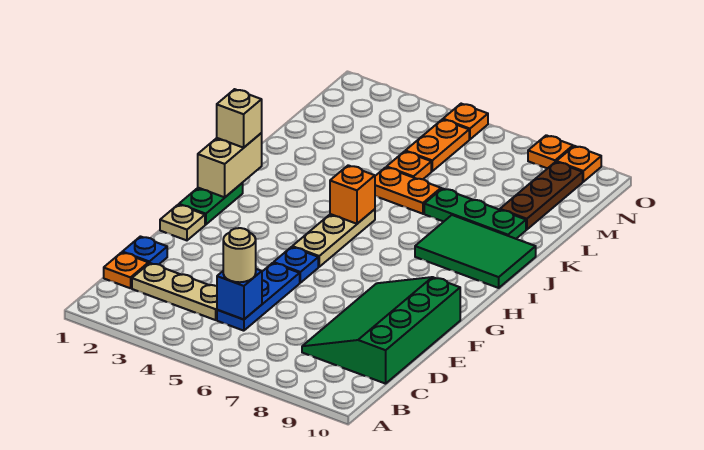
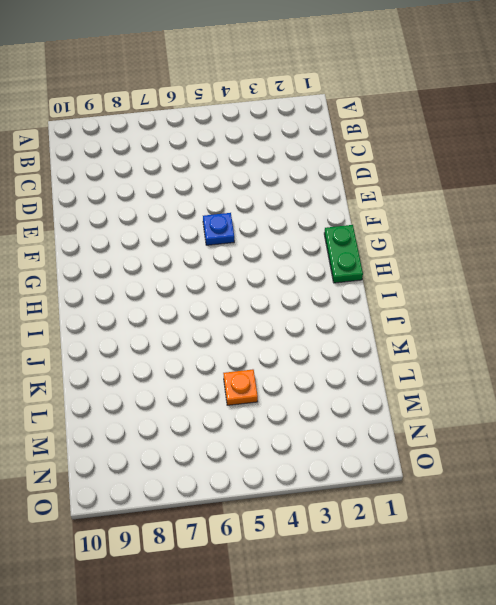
none -> orange 1x1 plate [104,252,148,288]
none -> tan 1x3 plate [132,263,217,320]
none -> blue 1x3 plate [217,263,300,331]

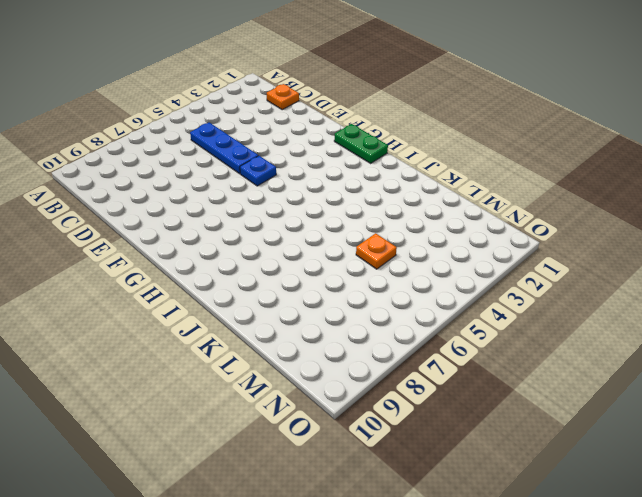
none -> tan 1x3 plate [132,263,217,320]
none -> green 3x4 slope [302,277,460,384]
none -> blue 1x1 plate [122,237,167,264]

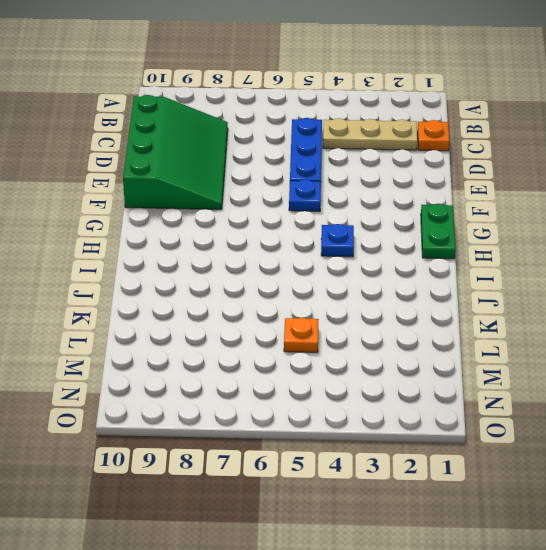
blue 1x1 plate [321,224,354,257] -> blue 1x1 plate moved to [122,237,167,264]
none -> tan 1x1 plate [160,205,205,240]
none -> tan 1x3 plate [292,209,375,267]
none -> green 2x3 tile [415,215,536,288]

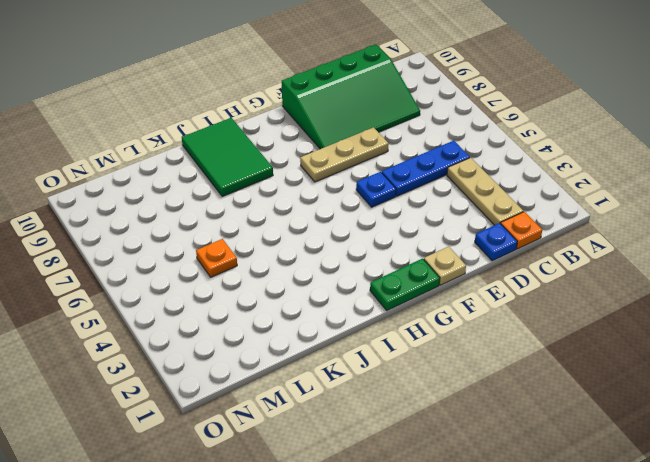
tan 1x3 plate [300,127,389,182] -> tan 1x3 plate moved to [292,209,375,267]
none -> orange 1x2 plate [375,167,441,214]
none -> green 1x3 plate [424,189,526,239]
none -> brown 1x3 plate [500,162,583,230]

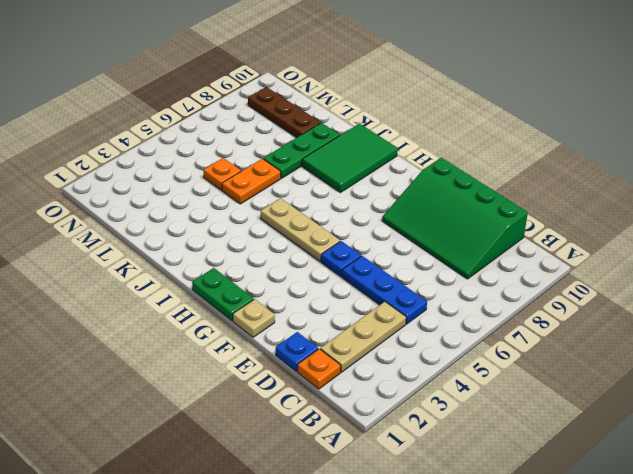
none -> orange 1x2 plate [405,119,469,171]
none -> orange 1x1 plate [443,104,488,139]
none -> orange 1x1 plate [528,135,573,169]

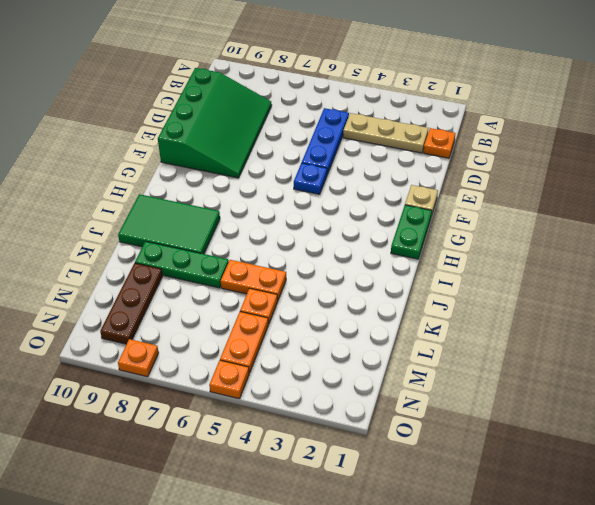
none -> blue 1x1 plate [122,237,167,264]
none -> tan 1x3 plate [292,209,375,267]
none -> orange 1x1 plate [556,146,601,182]

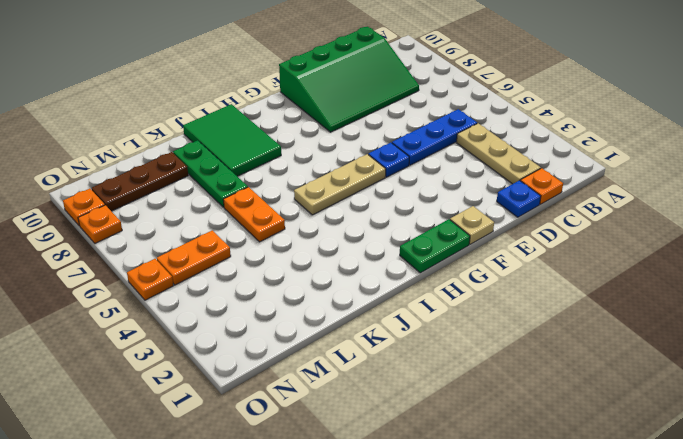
none -> orange 1x1 plate [387,151,431,179]
none -> blue 1x1 brick [217,269,262,320]
none -> tan 1x2 brick [198,133,262,197]

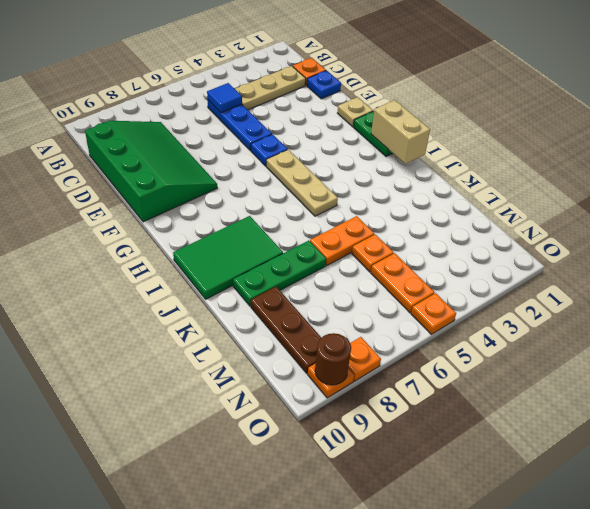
blue 1x1 tile [207,83,242,113] -> blue 1x1 brick [217,269,262,320]
brown 1x1 round brick [315,333,351,385] -> none
none -> orange 1x1 brick [330,165,375,224]
none -> tan 1x1 round brick [223,228,256,282]
none -> tan 1x1 brick [217,89,262,148]

